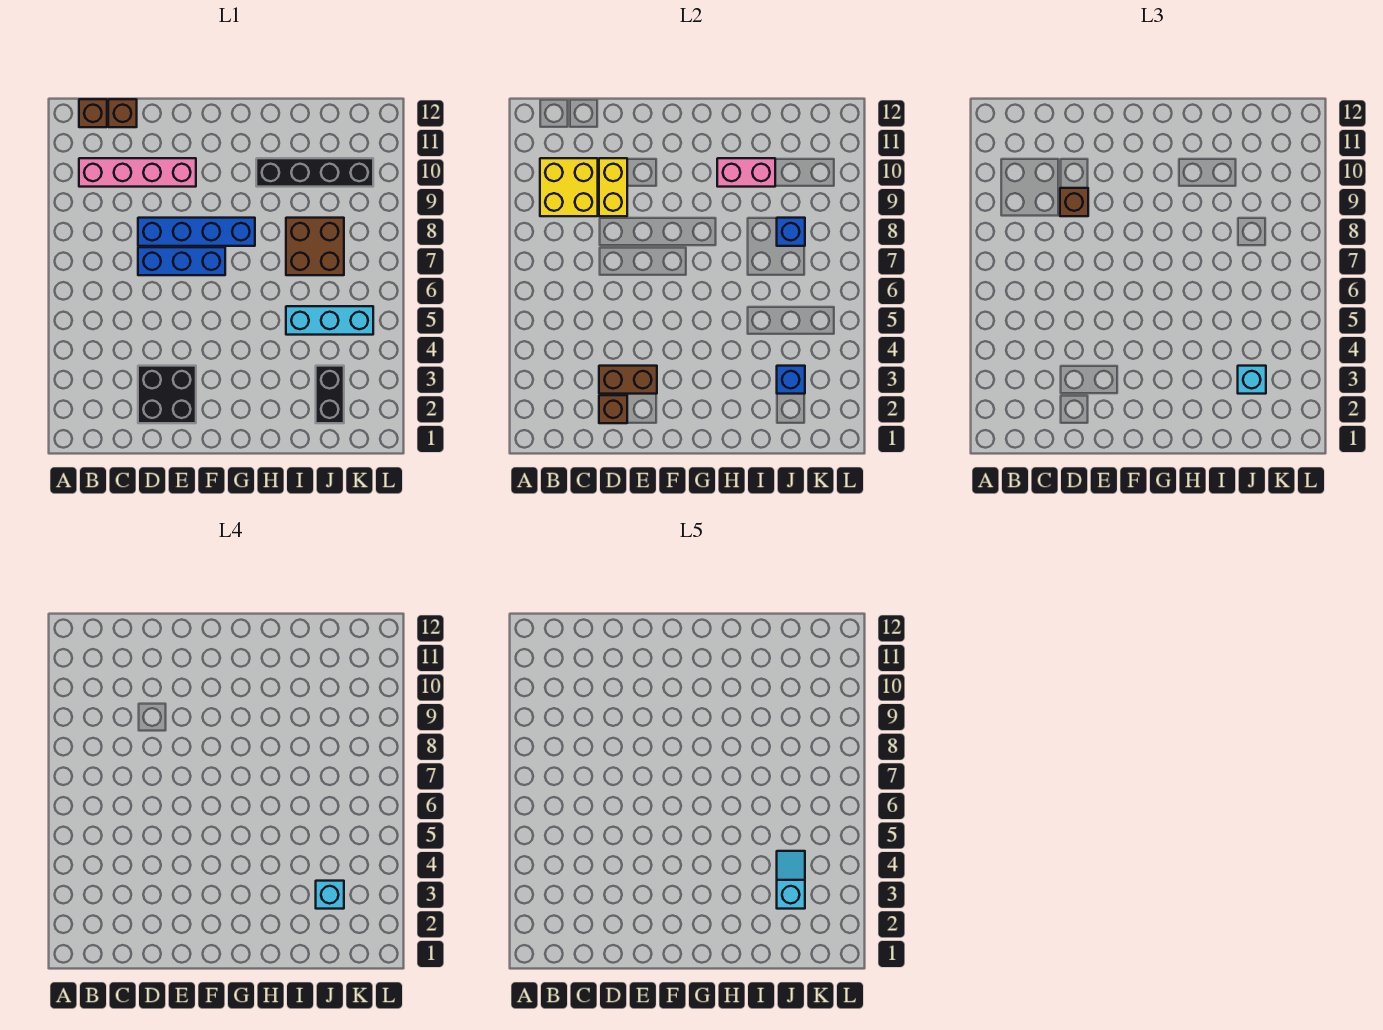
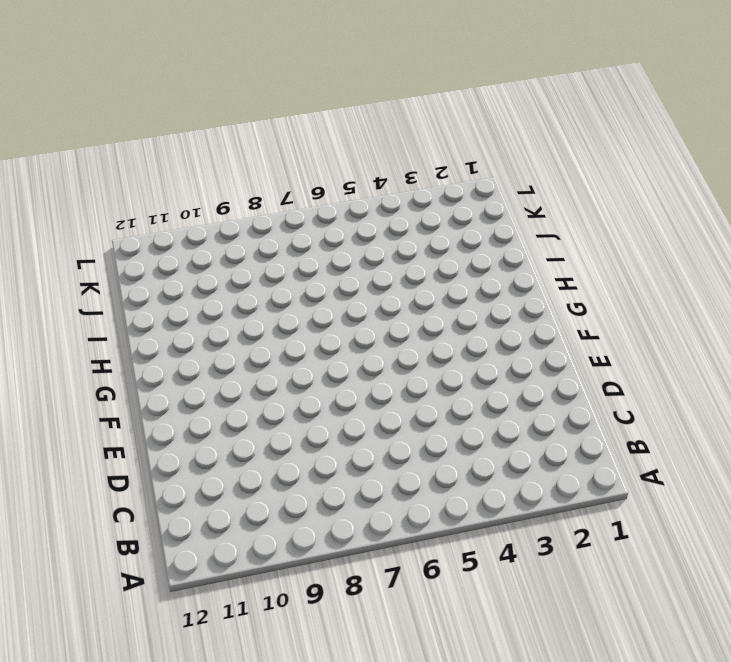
none -> pink 1x4 brick [79,158,196,187]
none -> brown 1x1 brick [79,99,107,127]
none -> brown 1x1 brick [108,99,137,127]

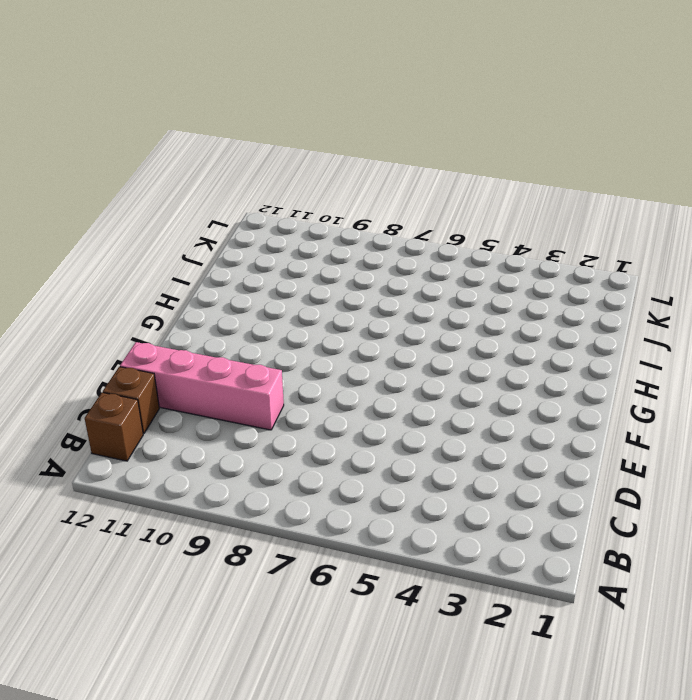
pink 1x4 brick [120,342,284,430] -> pink 1x4 brick turned to [79,158,196,187]
none -> black 2x2 brick [138,366,196,423]
none -> blue 1x3 brick [138,247,225,275]
none -> blue 1x4 brick [138,218,255,246]

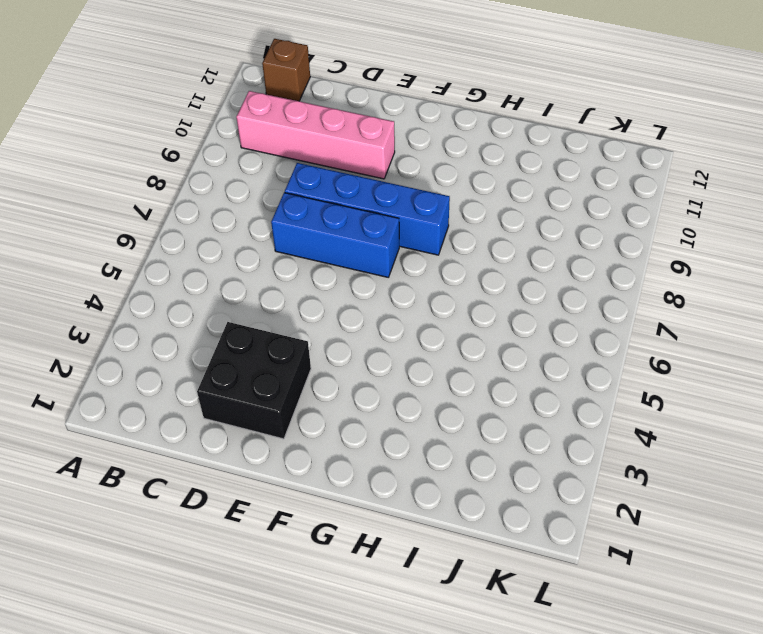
none -> brown 1x1 brick [108,99,137,127]
none -> black 1x4 brick [256,158,373,187]
none -> cyan 1x3 brick [286,306,373,335]

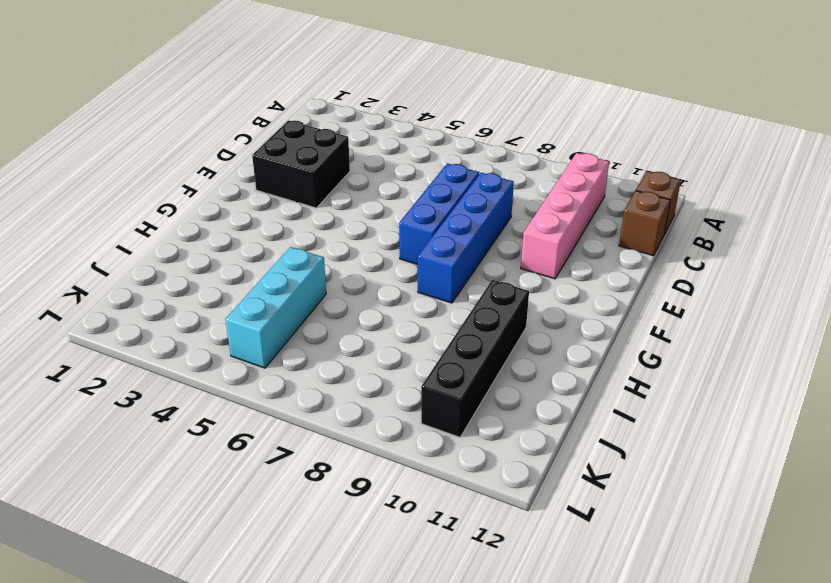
none -> brown 2x2 brick [286,218,344,275]
none -> black 1x2 brick [316,366,344,423]
none -> yellow 2x2 brick [540,158,598,216]

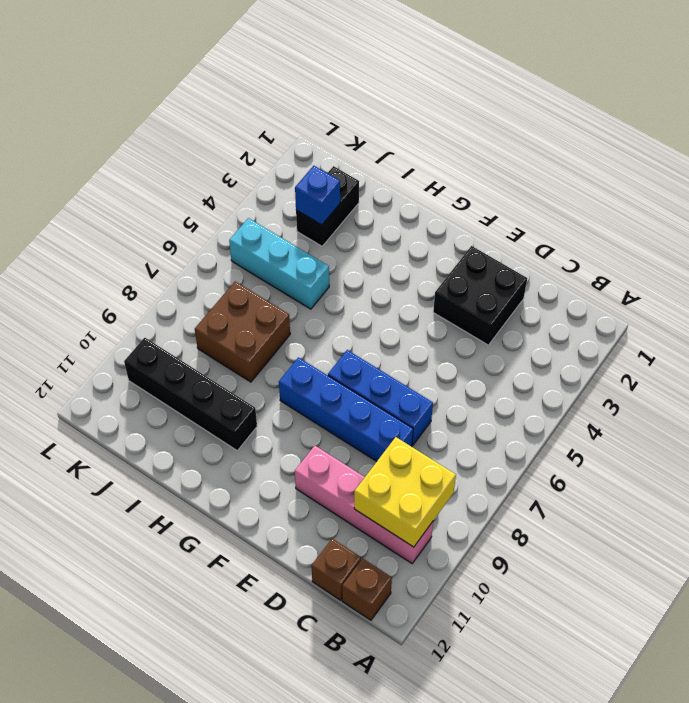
none -> brown 1x1 brick [599,395,627,423]
none -> brown 1x2 brick [599,366,657,394]
none -> yellow 1x2 brick [599,158,627,216]

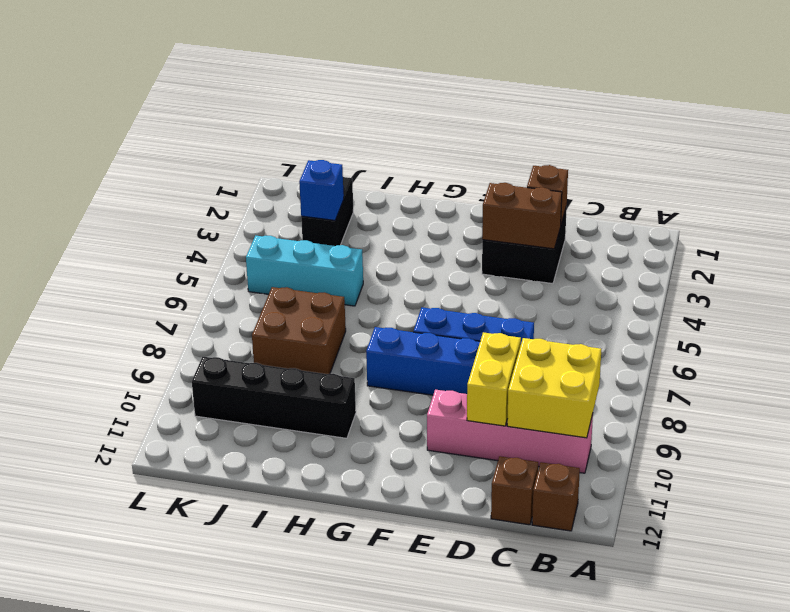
none -> pink 1x2 brick [717,158,775,187]
none -> blue 1x1 brick [777,218,805,246]
none -> brown 1x1 brick [1060,188,1088,216]

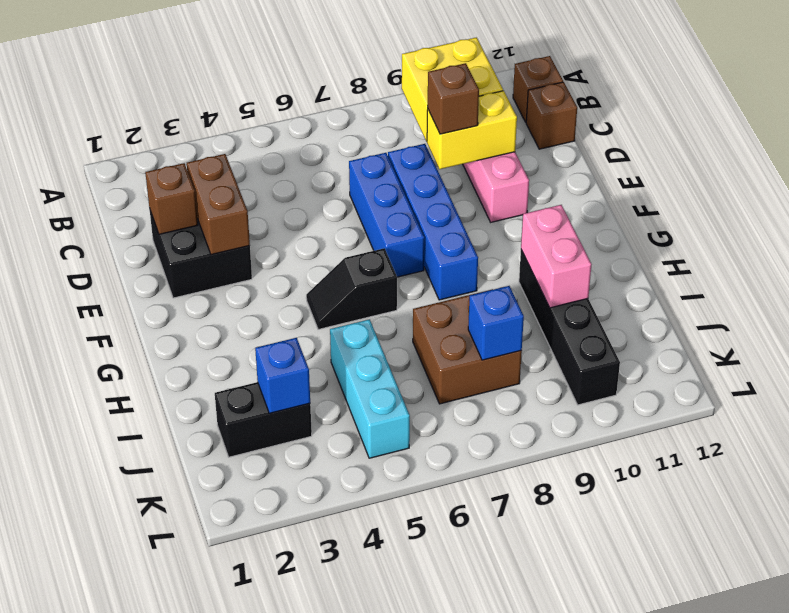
black 1x2 slope [306,248,397,329] -> none
none -> cyan 1x1 brick [1238,366,1266,394]
none -> cyan 1x1 brick [316,881,344,909]
none -> cyan 1x2 slope [777,851,805,909]

